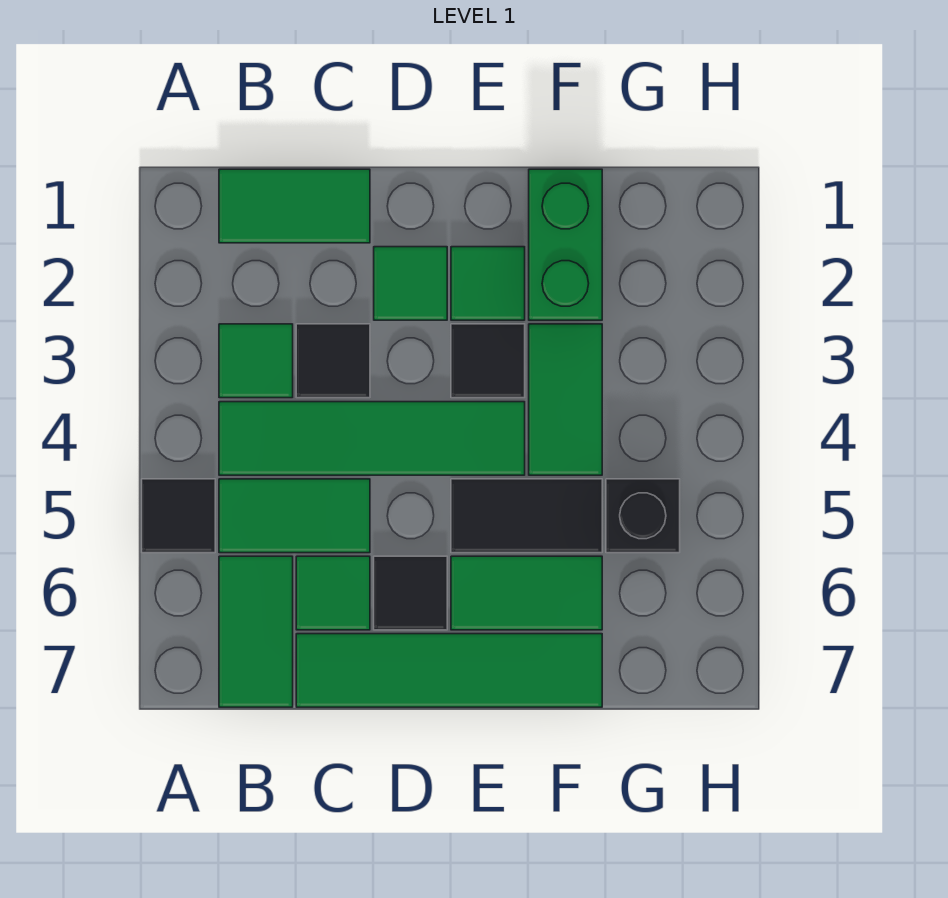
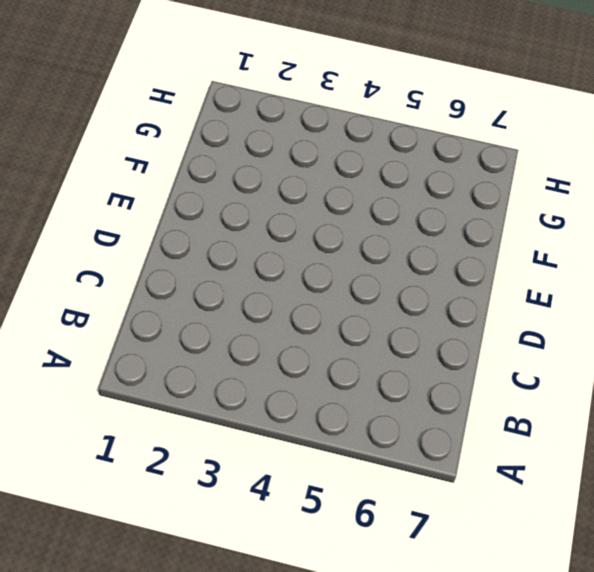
none -> black 1x1 tile [142,479,215,553]
none -> green 1x2 tile [219,169,370,243]
none -> green 1x1 tile [219,324,293,398]

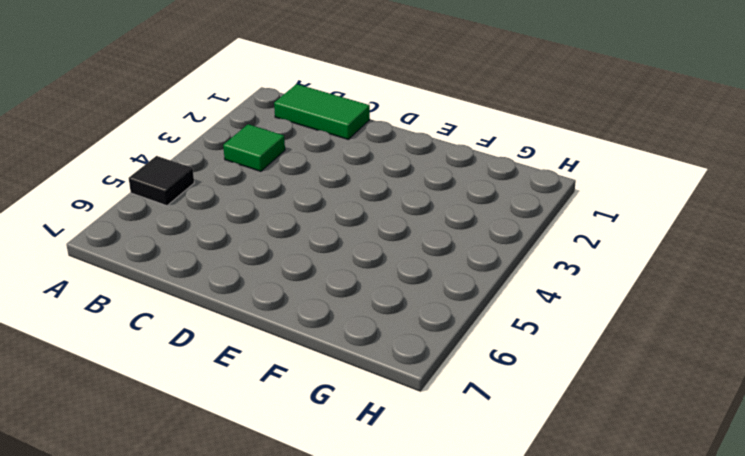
none -> green 1x4 tile [219,402,525,475]
none -> green 1x2 tile [219,479,370,553]
none -> green 1x2 tile [219,556,293,707]

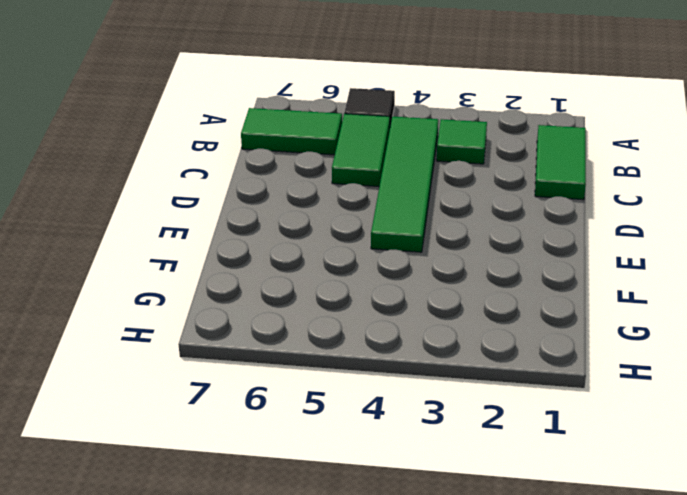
none -> black 1x1 tile [296,324,370,398]
none -> green 1x1 tile [296,556,370,630]
none -> green 1x4 tile [296,634,602,707]

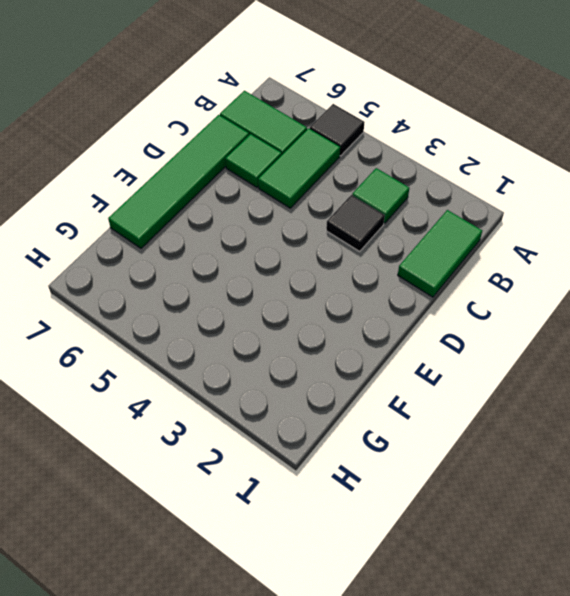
none -> green 1x4 tile [219,402,525,475]
none -> green 1x1 tile [374,247,447,320]
none -> black 1x1 tile [374,556,447,630]

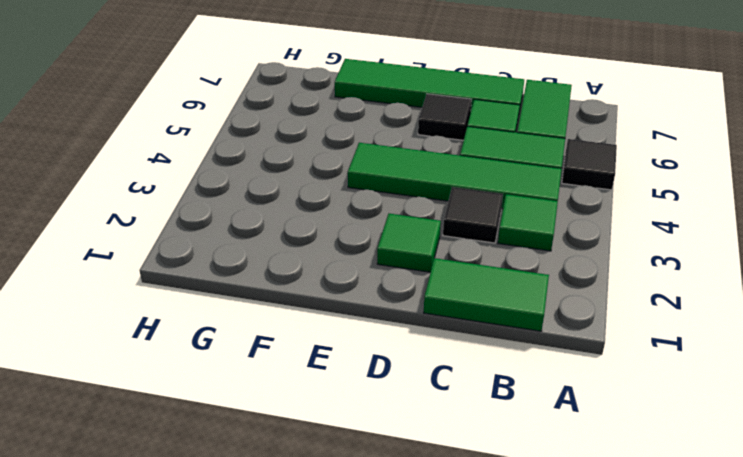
none -> green 1x1 tile [451,247,525,320]
none -> black 1x1 tile [451,324,525,398]
none -> black 1x2 tile [451,479,602,553]

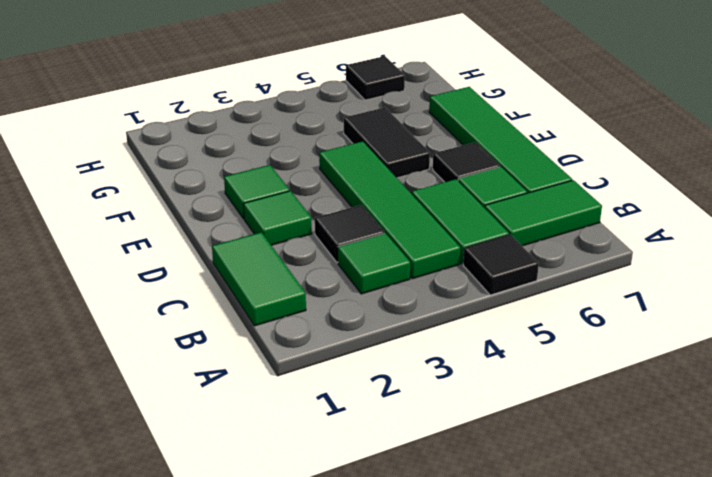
black 1x1 tile [346,56,405,100] -> black 1x1 tile moved to [451,324,525,398]
none -> green 1x2 tile [451,556,602,630]
none -> green 1x2 brick [529,169,602,320]
none -> green 1x2 tile [529,324,602,475]

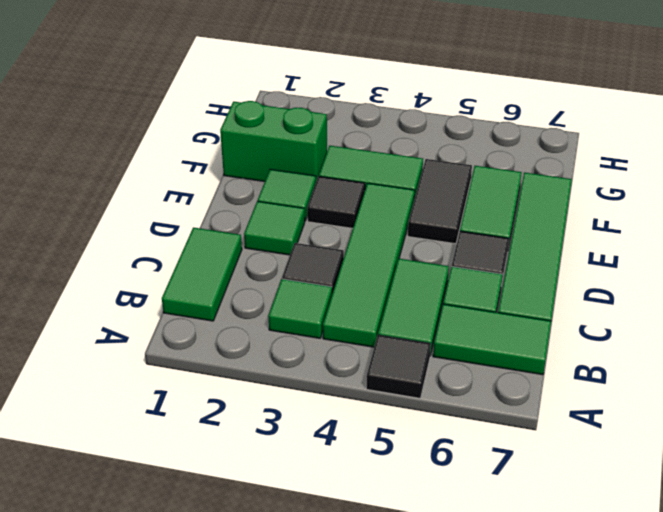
none -> black 1x1 brick [606,479,680,553]

